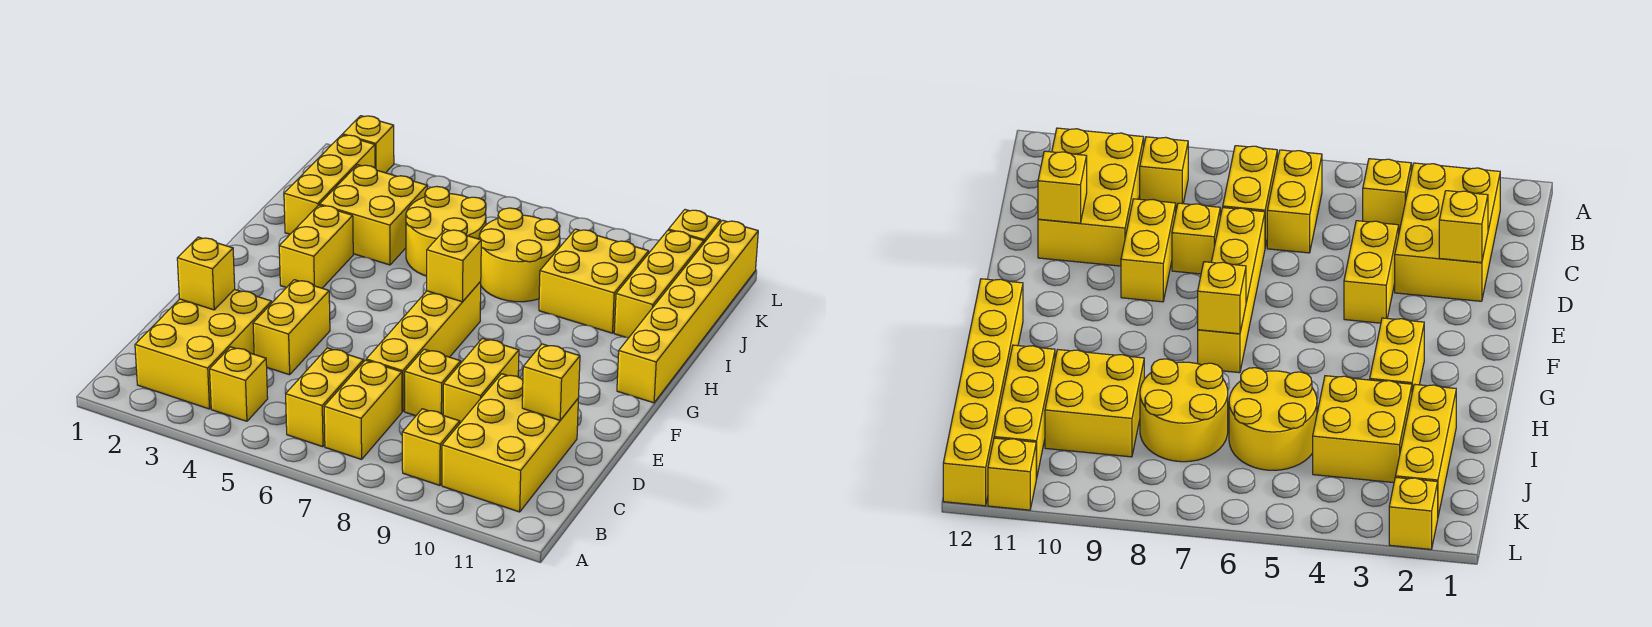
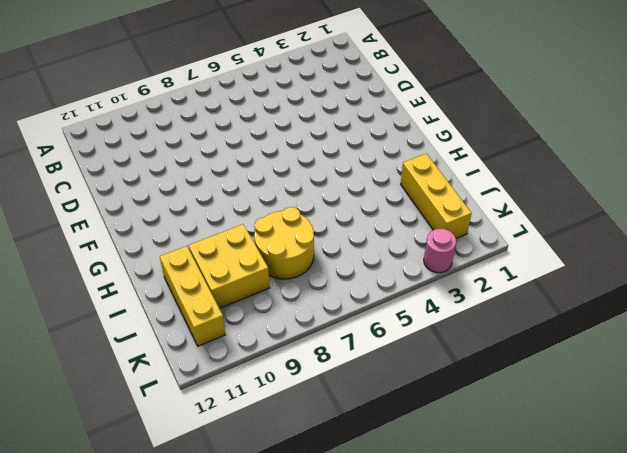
pink 1x1 round brick [424,229,456,273] -> none
none -> yellow 2x3 brick [135,289,272,409]
none -> yellow 1x1 brick [210,347,268,421]
none -> yellow 1x2 brick [286,348,363,447]

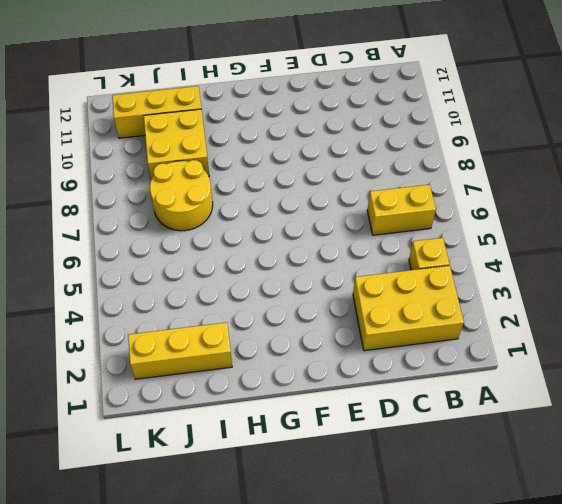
none -> yellow 1x2 brick [324,360,402,459]
none -> yellow 1x1 brick [402,409,460,485]
none -> yellow 2x3 brick [442,374,579,512]

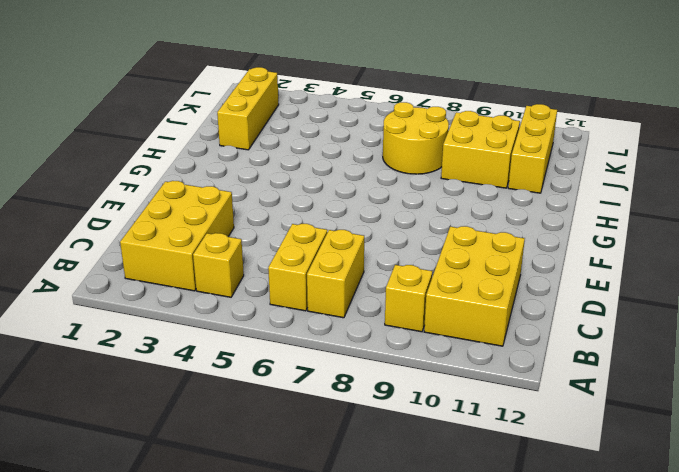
none -> yellow 1x2 brick [253,280,330,375]
none -> yellow 1x4 brick [366,282,481,411]
none -> yellow 1x1 brick [405,349,461,416]

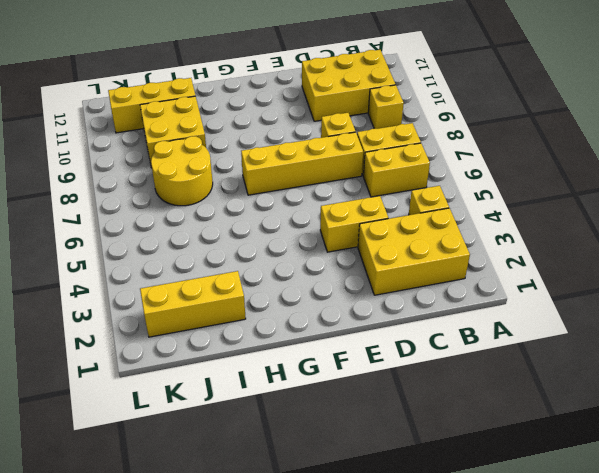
none -> yellow 1x2 brick [443,338,519,423]
none -> yellow 1x2 brick [279,205,353,288]
none -> yellow 1x6 brick [617,220,758,403]

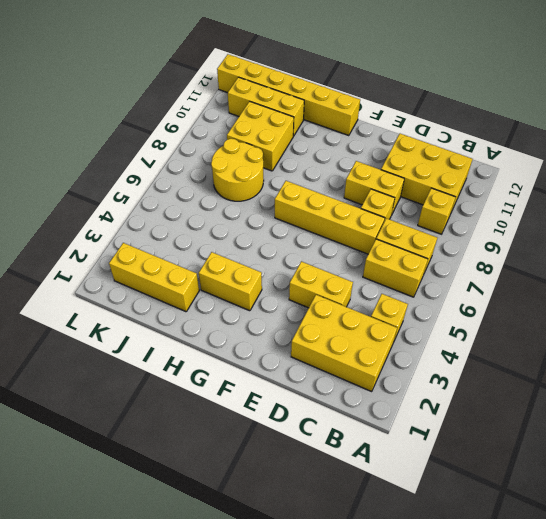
none -> yellow 2x2 brick [320,165,427,265]
none -> yellow 2x2 round brick [406,186,486,276]
none -> yellow 1x1 brick [343,116,394,173]

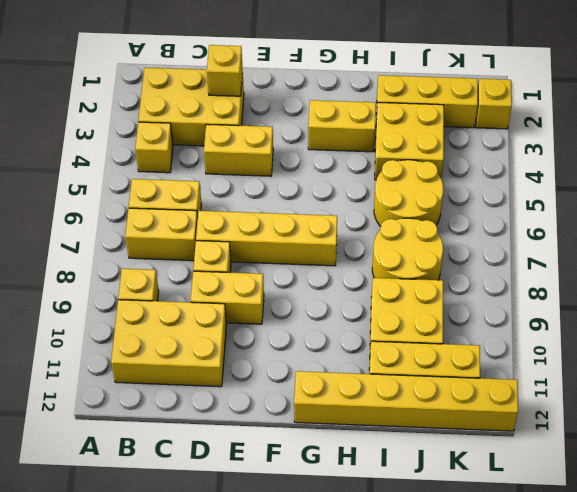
none -> yellow 1x1 brick [669,210,720,242]
none -> yellow 1x1 brick [522,344,580,420]
none -> yellow 1x1 brick [427,229,481,302]

